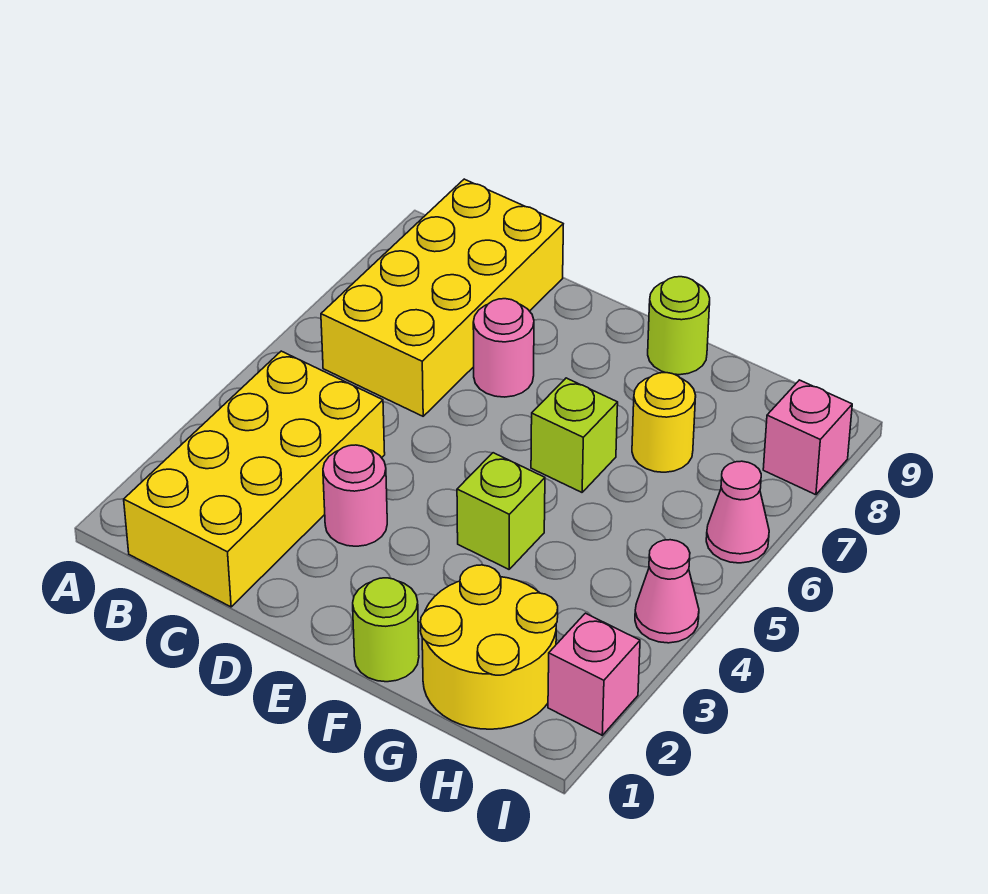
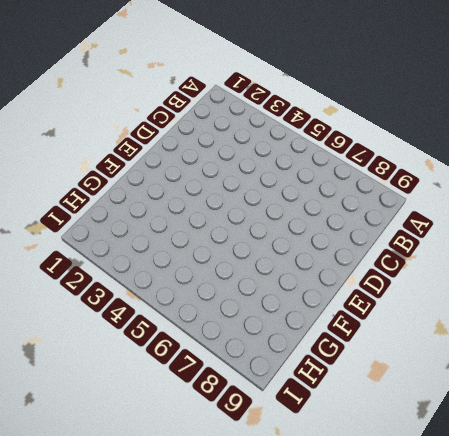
none -> yellow 2x4 brick [124,351,385,607]
none -> yellow 2x4 brick [321,179,563,416]
none -> pink 1x1 round brick [323,445,387,546]

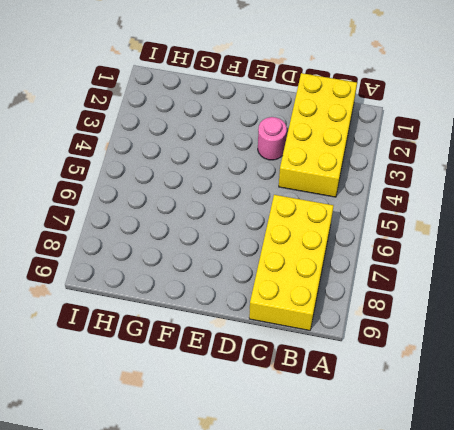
none -> pink 1x1 round brick [473,299,534,397]
none -> lime 1x1 round brick [353,578,419,682]
none -> lime 1x1 brick [457,453,545,569]

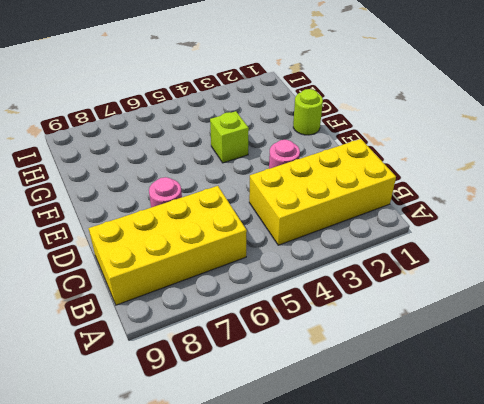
none -> lime 1x1 brick [531,378,618,492]
none -> lime 1x1 round brick [648,277,710,375]
none -> yellow 2x2 round brick [421,565,558,729]

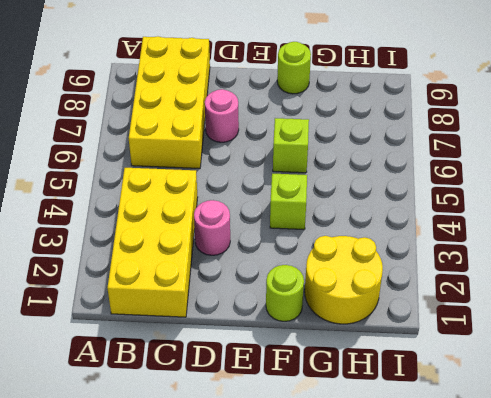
none -> yellow 1x1 round brick [632,373,696,472]
none -> pink 1x1 brick [548,613,640,735]
none -> pink 1x1 cone [635,540,699,643]

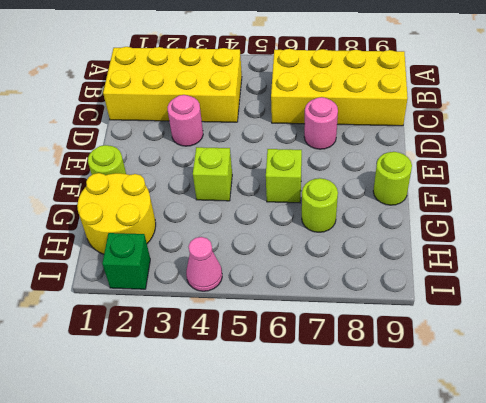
lime 1x1 round brick [302,178,338,232] -> yellow 1x1 round brick [632,373,696,472]
green 1x1 brick [102,233,150,289] -> pink 1x1 brick [548,613,640,735]
none -> pink 1x1 cone [706,461,769,563]
none -> pink 1x1 brick [763,380,852,495]

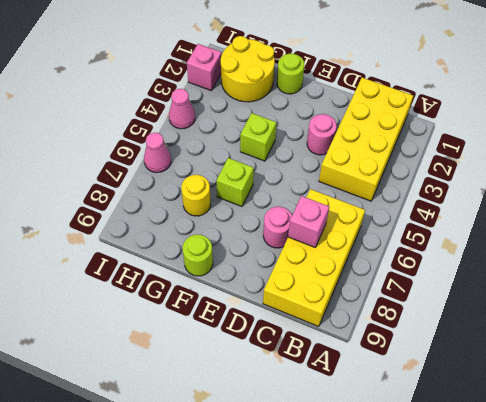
pink 1x1 brick [288,196,329,247] -> pink 1x1 brick moved to [763,380,852,495]

